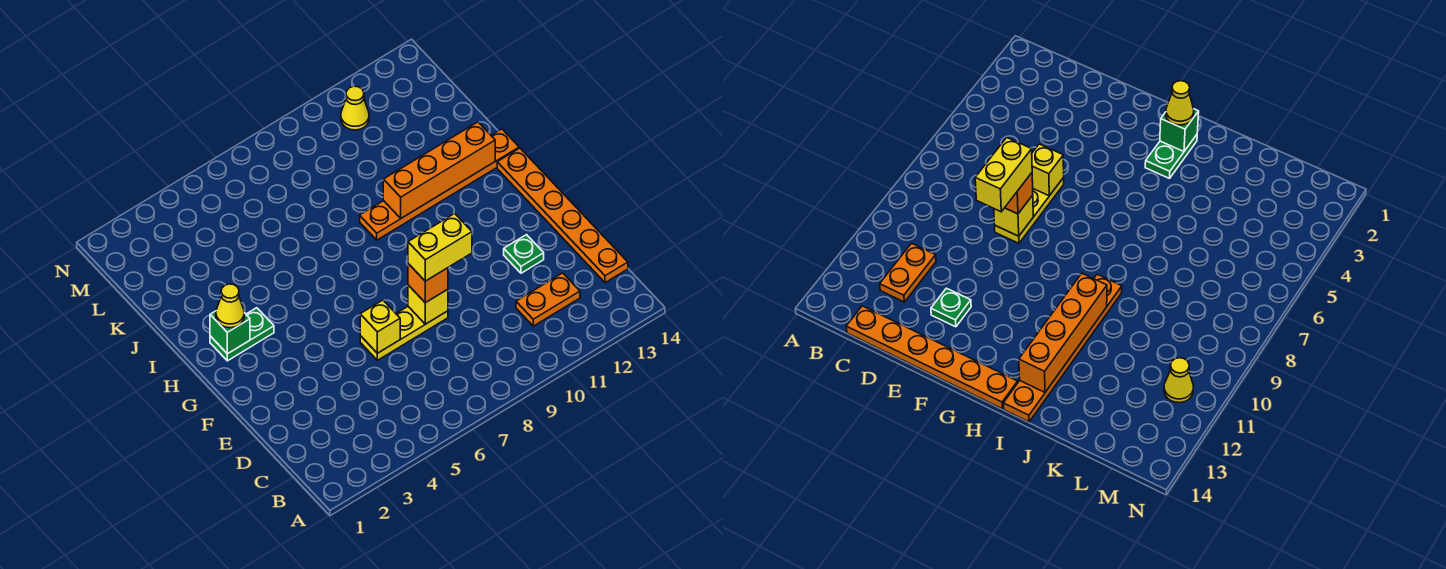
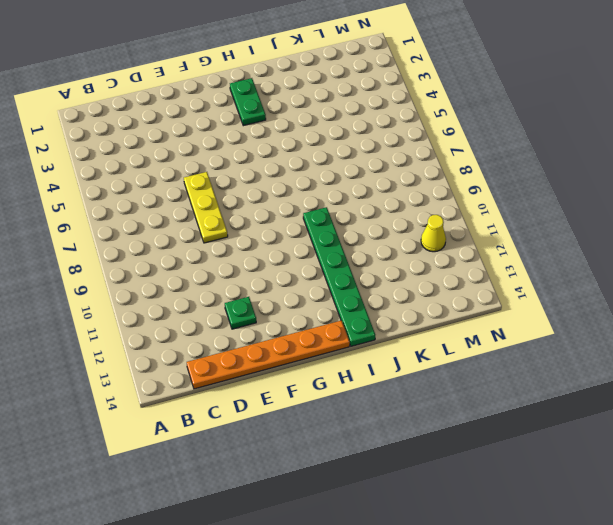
green 1x6 plate [303,207,375,346] -> orange 1x6 plate [360,129,519,240]
none -> orange 1x2 plate [516,273,580,326]
none -> yellow 1x1 brick [360,300,400,353]
none -> yellow 1x1 brick [408,285,448,324]

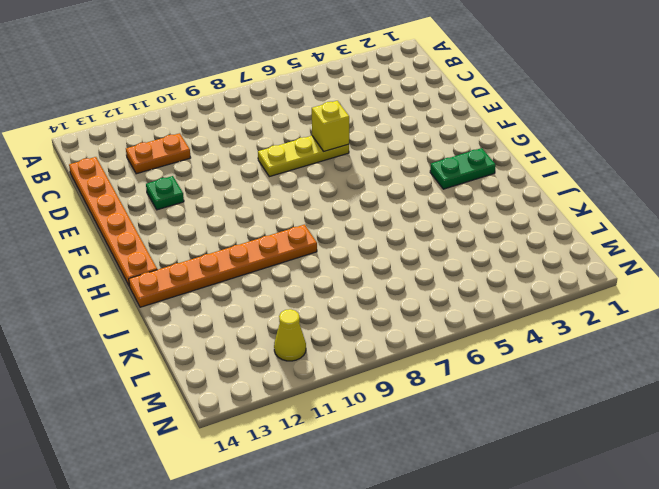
none -> yellow 1x1 brick [408,285,448,324]
none -> green 1x1 brick [210,311,250,354]
none -> orange 1x4 brick [383,122,495,218]

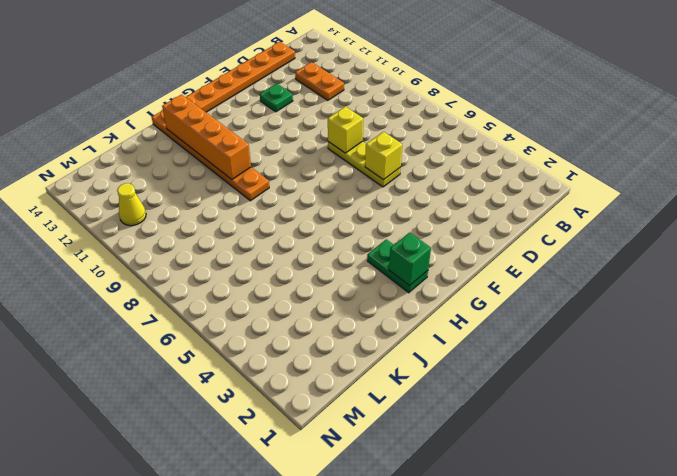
none -> orange 1x1 brick [408,264,448,303]
none -> yellow 1x1 cone [216,284,244,328]
none -> yellow 1x2 brick [408,213,472,281]

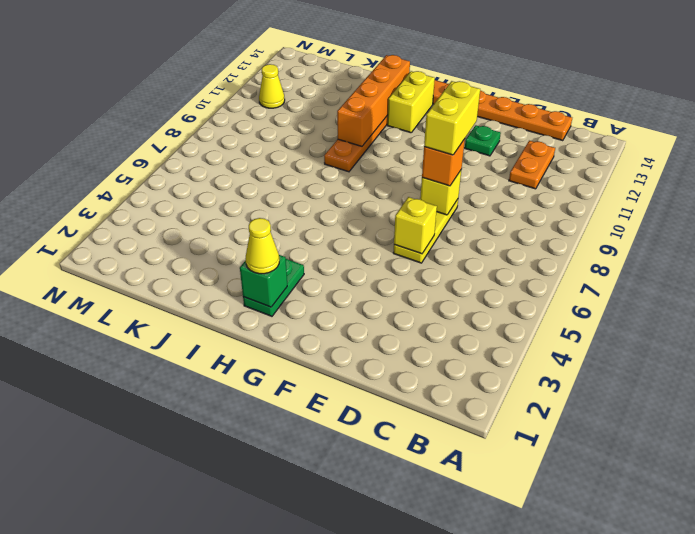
yellow 1x2 brick [387,71,435,133] -> none

